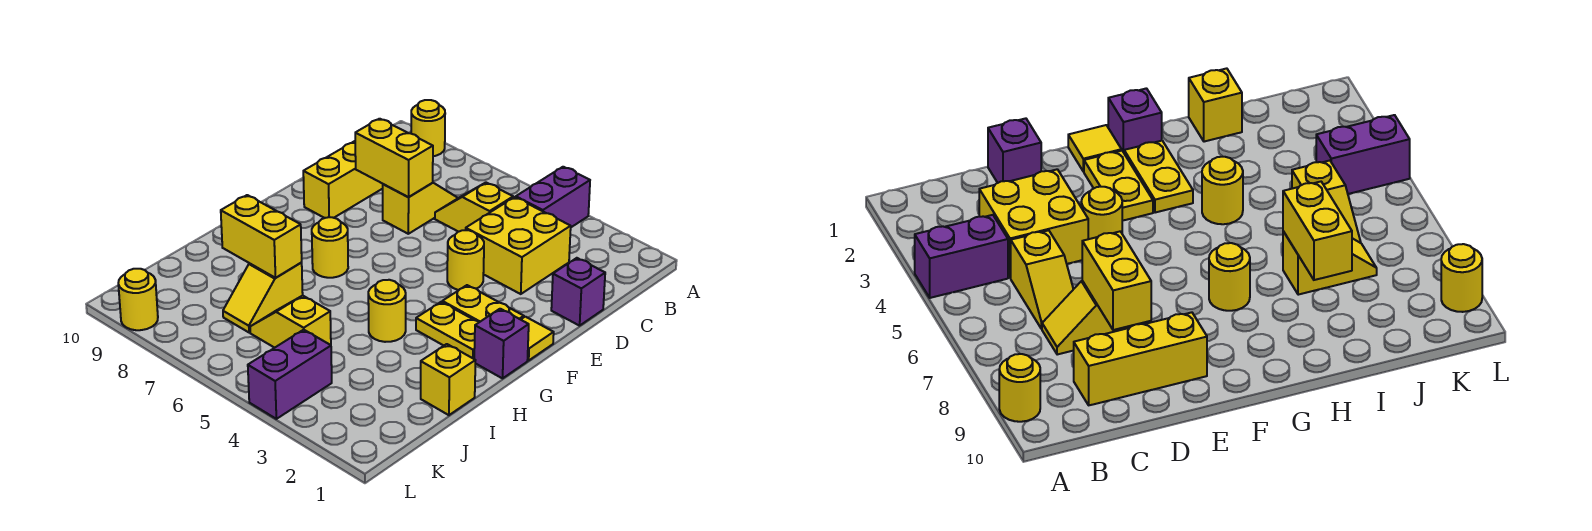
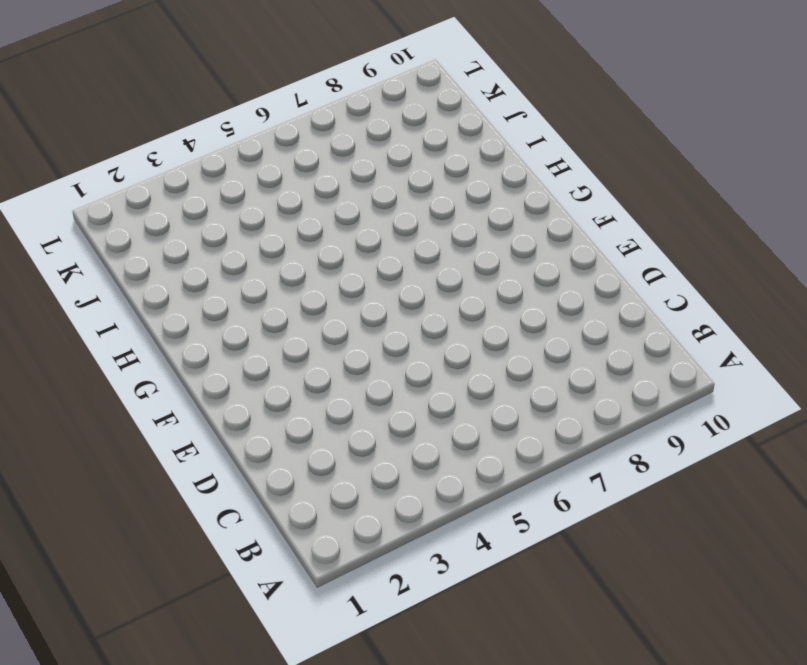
none -> purple 1x2 brick [516,167,590,227]
none -> yellow 1x1 round brick [411,100,445,156]
none -> yellow 2x2 brick [466,197,571,294]

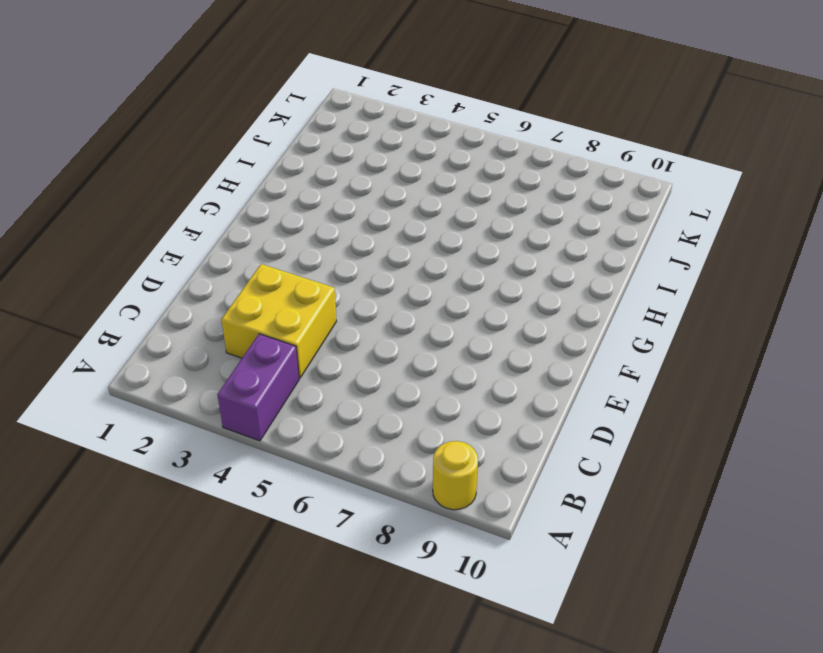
none -> yellow 1x2 slope [435,183,513,232]
none -> yellow 1x2 slope [383,183,457,234]
none -> yellow 1x3 brick [303,141,383,218]

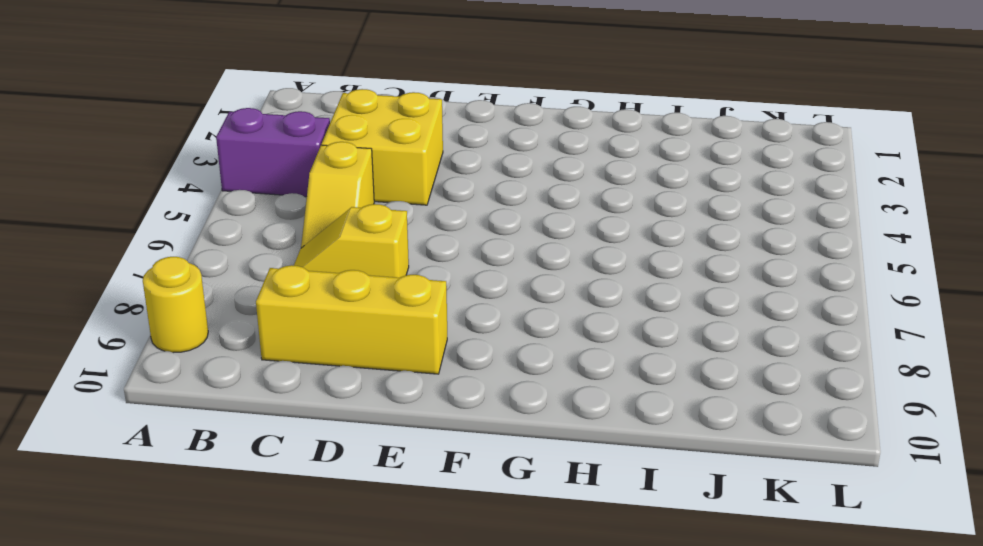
none -> purple 1x1 brick [551,258,605,326]
none -> yellow 1x1 round brick [447,230,484,290]
none -> yellow 1x1 tile [521,317,554,360]

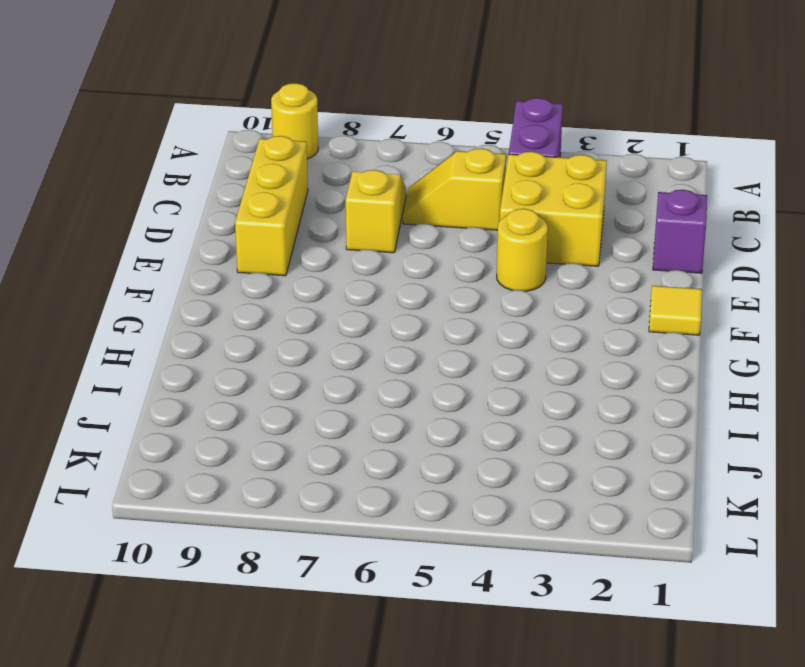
none -> yellow 1x2 plate [442,285,524,322]
none -> purple 1x1 brick [474,309,529,378]
none -> yellow 1x2 plate [416,302,479,359]

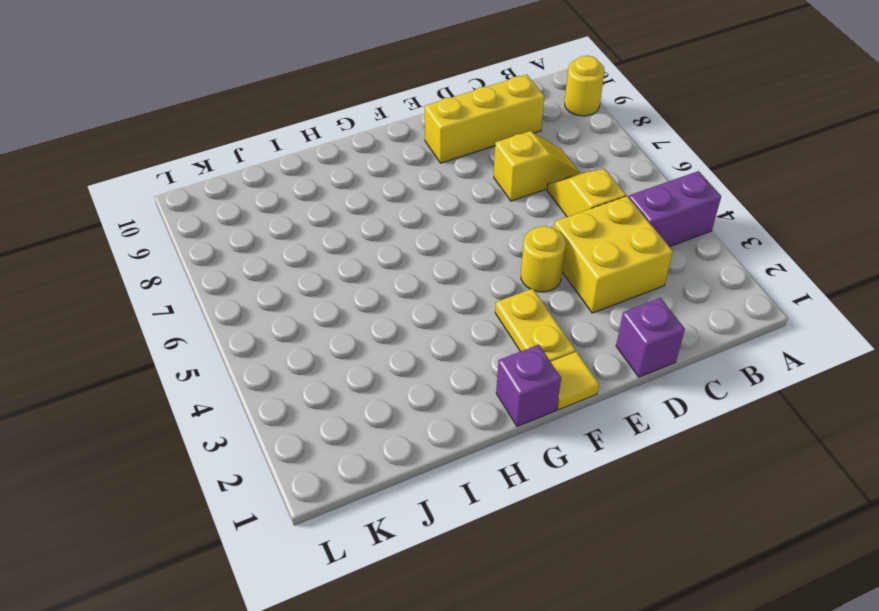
none -> yellow 1x2 plate [416,302,479,359]
none -> yellow 1x1 round brick [312,217,348,278]
none -> yellow 1x1 round brick [368,280,406,342]

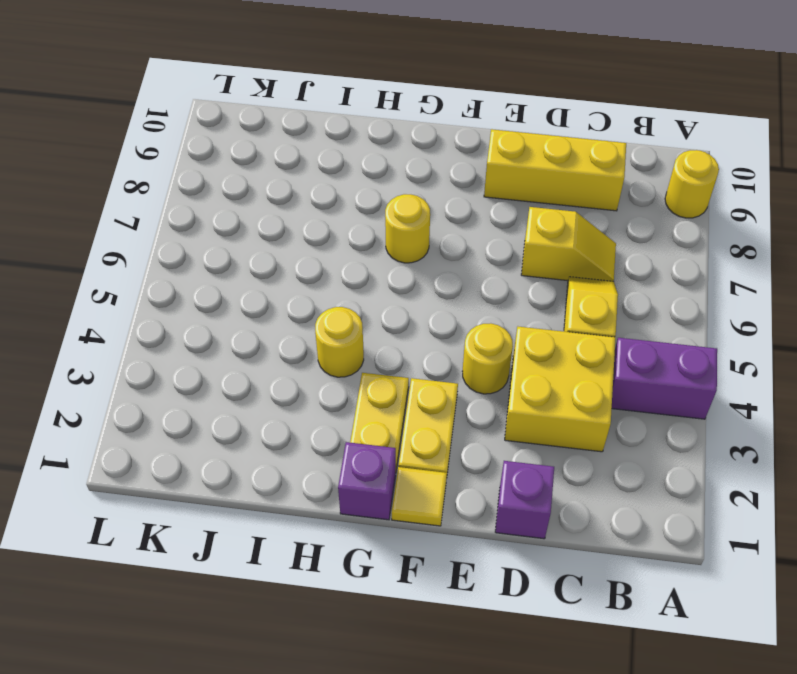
none -> yellow 1x1 brick [421,344,475,415]
none -> yellow 1x2 slope [223,262,303,332]
none -> yellow 1x2 slope [250,296,331,348]

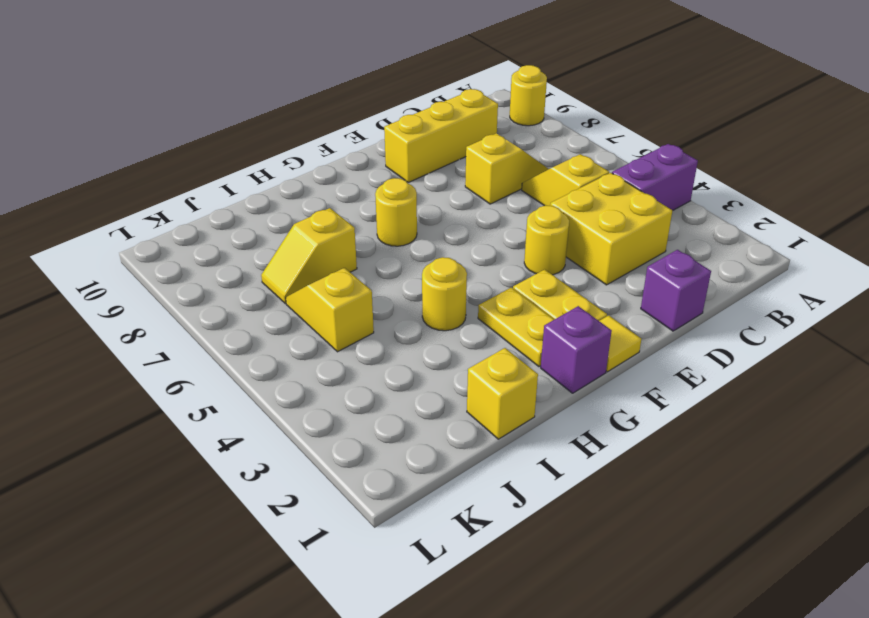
none -> purple 1x2 brick [248,330,332,419]
none -> yellow 1x1 round brick [118,269,158,330]
none -> yellow 1x2 brick [355,119,433,197]

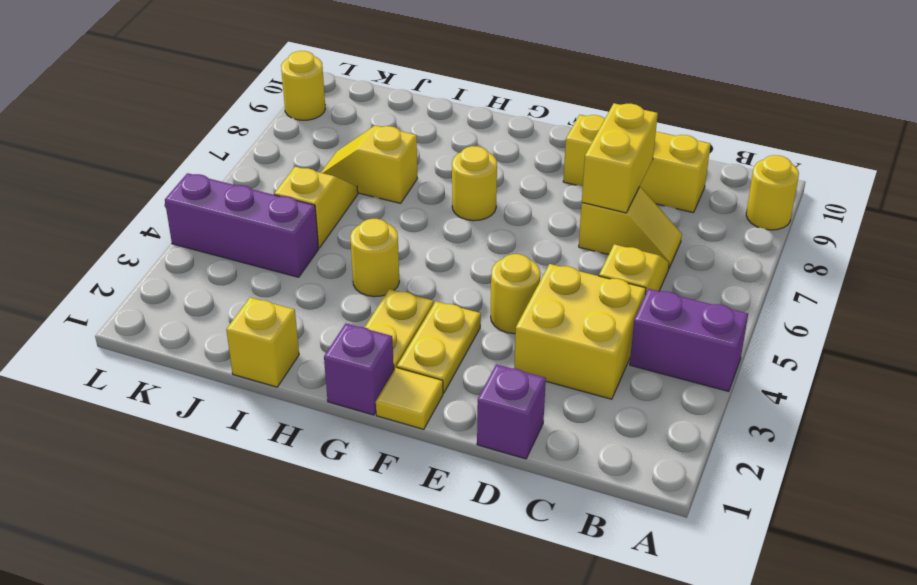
purple 1x3 brick [165,173,319,277] -> purple 1x2 brick [248,330,332,419]
none -> yellow 1x2 brick [221,195,302,278]

